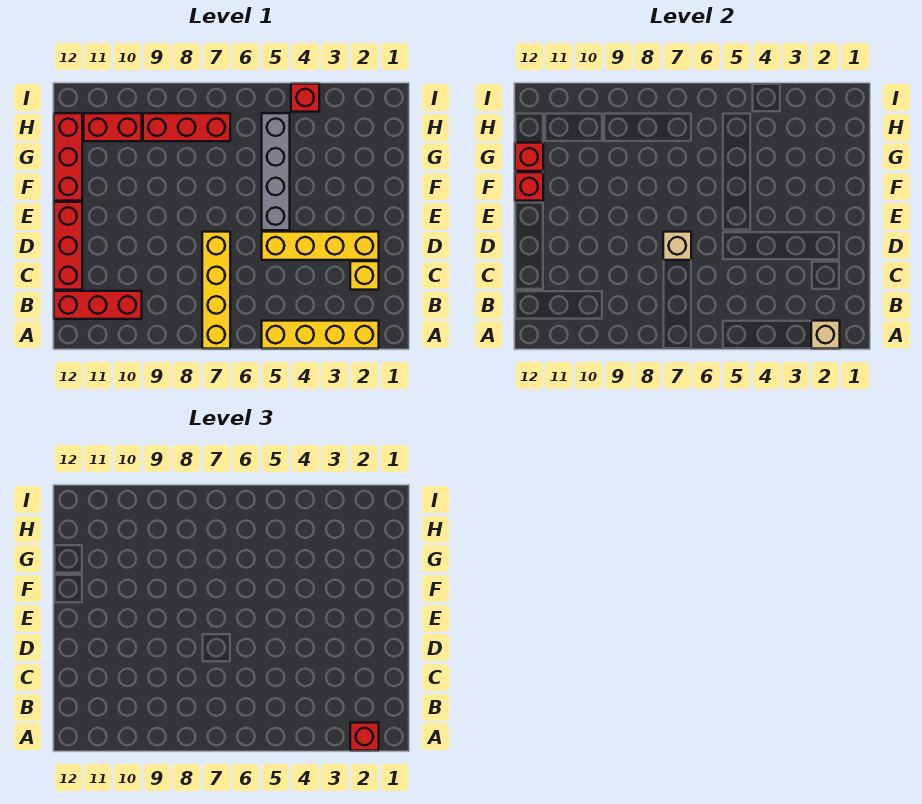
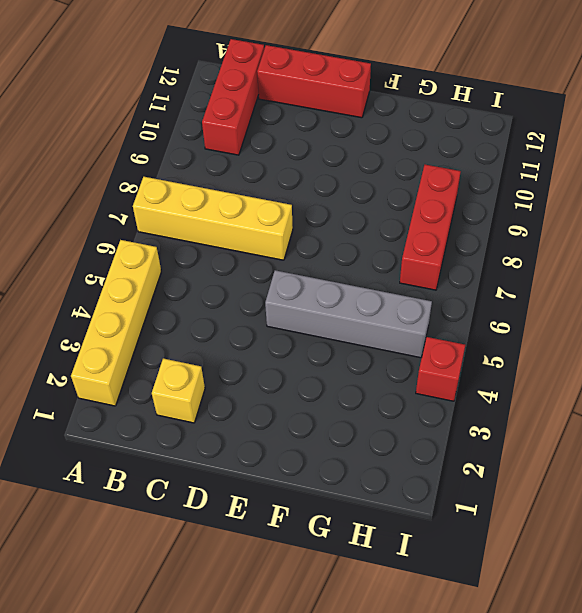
none -> yellow 1x4 brick [262,232,379,260]
none -> red 1x3 brick [54,113,82,201]
none -> red 1x2 brick [84,113,142,141]

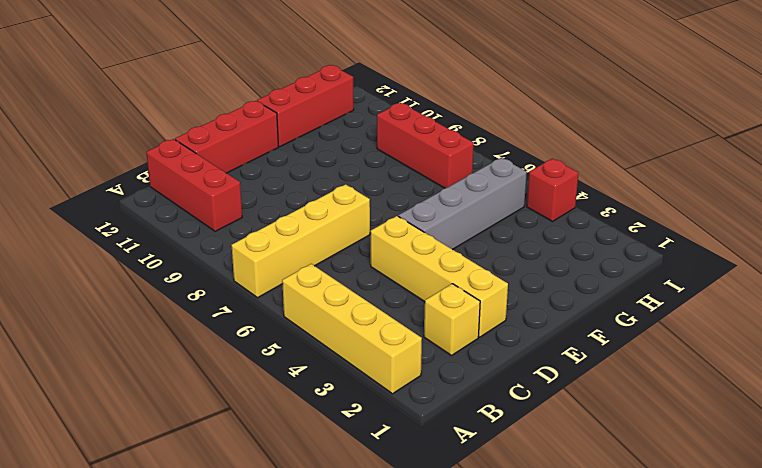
none -> red 1x2 brick [84,113,142,141]
none -> tan 1x1 brick [811,321,840,349]
none -> tan 1x1 brick [663,232,691,260]

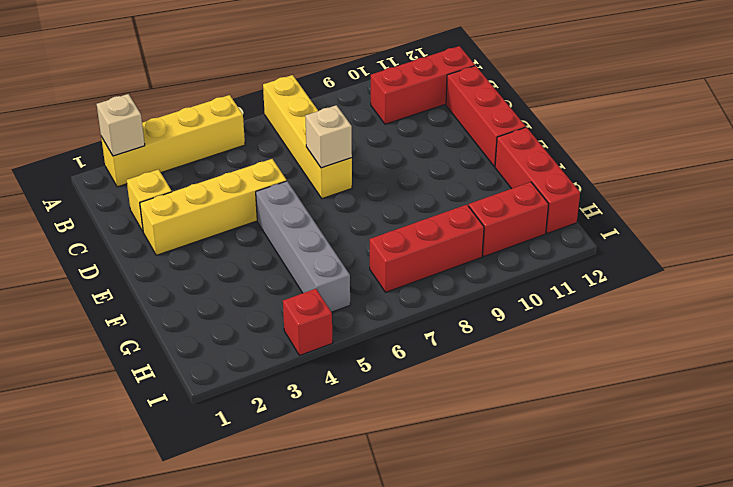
none -> red 1x1 brick [515,172,543,201]
none -> red 1x1 brick [515,143,543,171]
none -> red 1x1 brick [350,723,379,751]

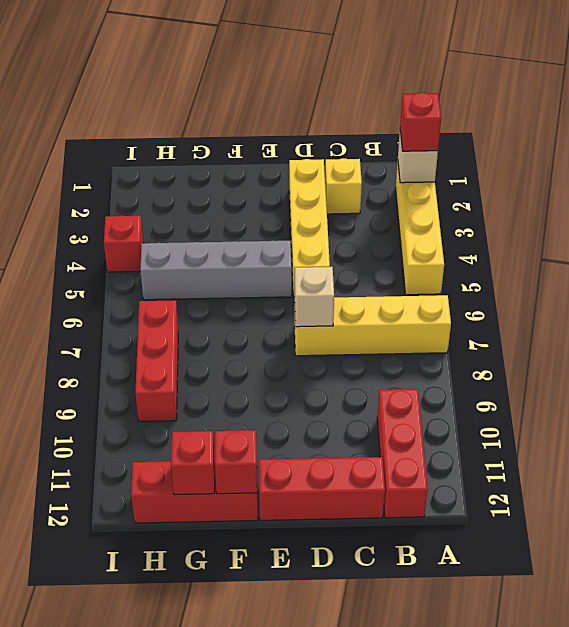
none -> red 1x2 brick [84,113,142,141]

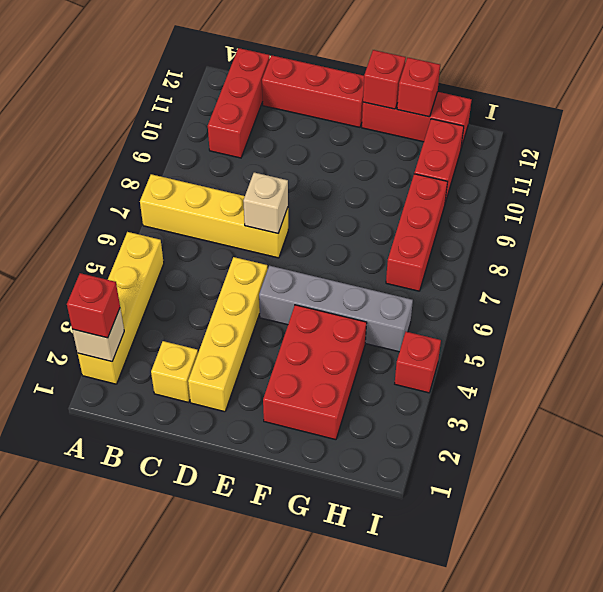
red 2x3 brick [263,305,367,440] -> none

